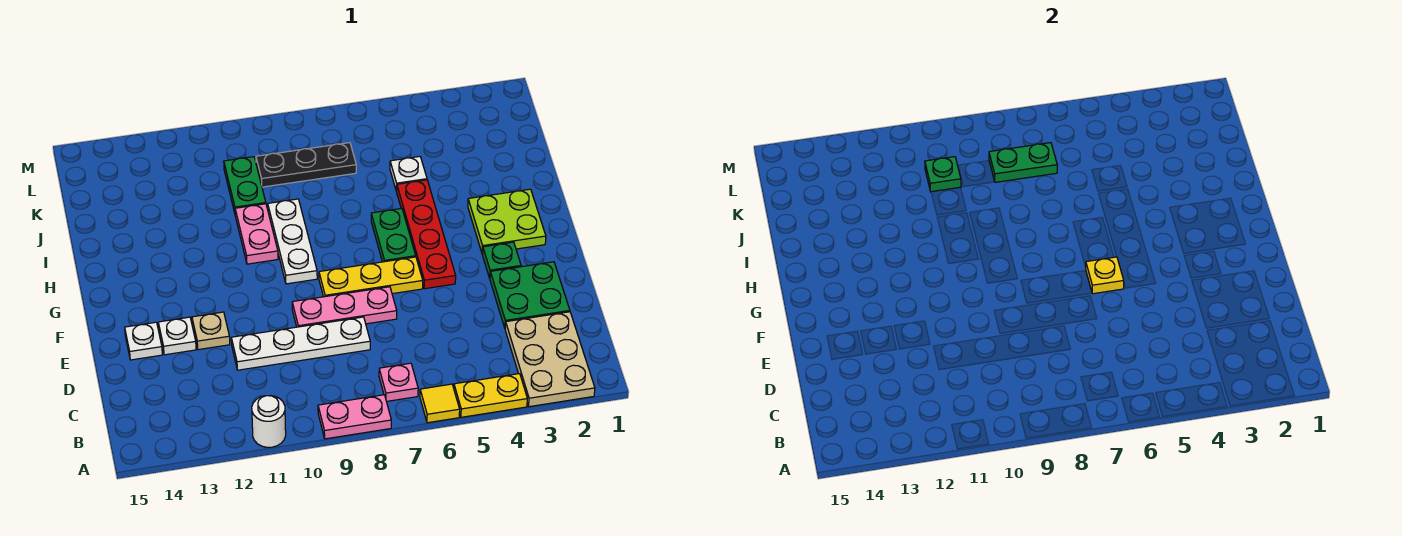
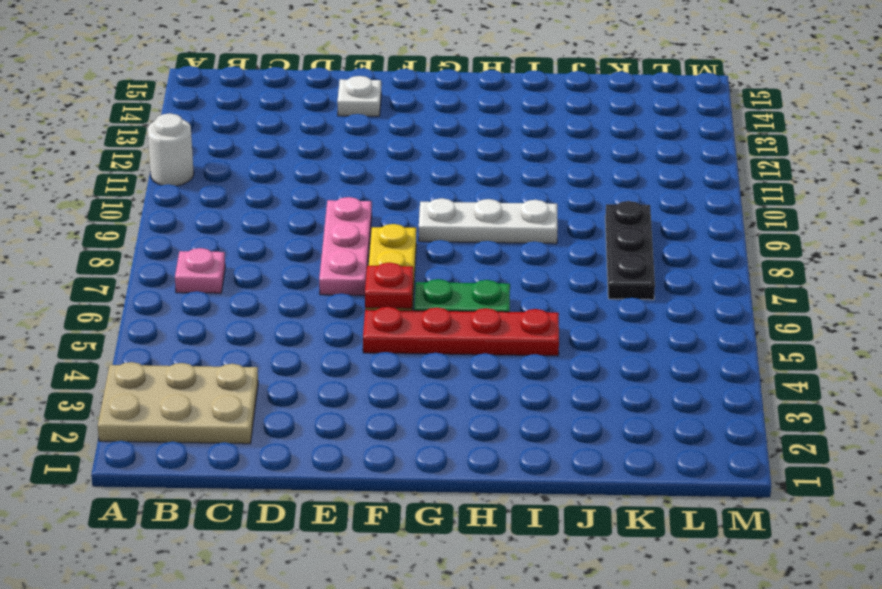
red 1x1 plate [365,263,413,309] -> yellow 1x1 plate [1086,257,1124,294]
none -> yellow 1x2 plate [454,374,527,417]
none -> yellow 1x1 tile [420,384,460,423]
none -> pink 1x2 plate [318,395,391,439]

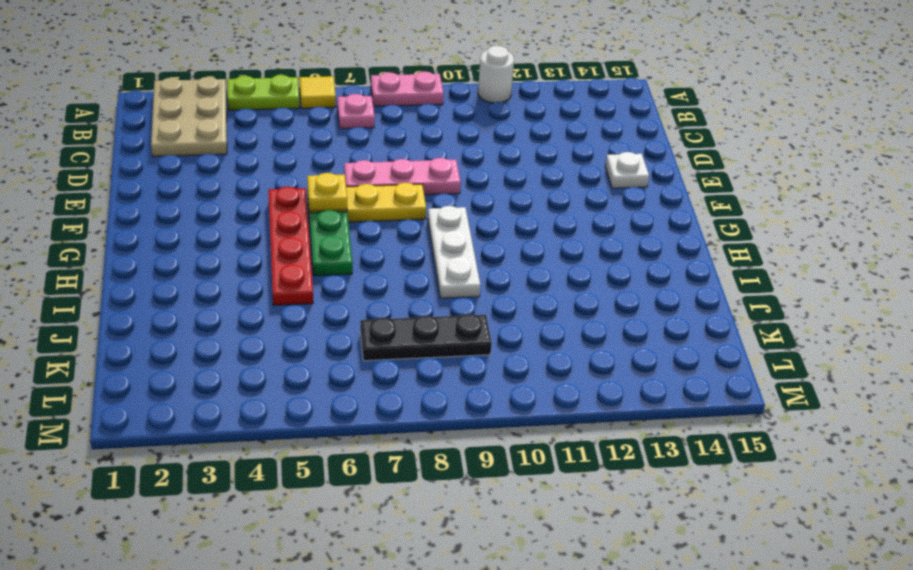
lime 1x2 plate [227,75,299,110] -> yellow 1x2 plate [454,374,527,417]
none -> green 2x2 plate [490,262,570,328]
none -> white 1x4 plate [231,317,370,370]
none -> tan 1x1 plate [192,312,230,350]

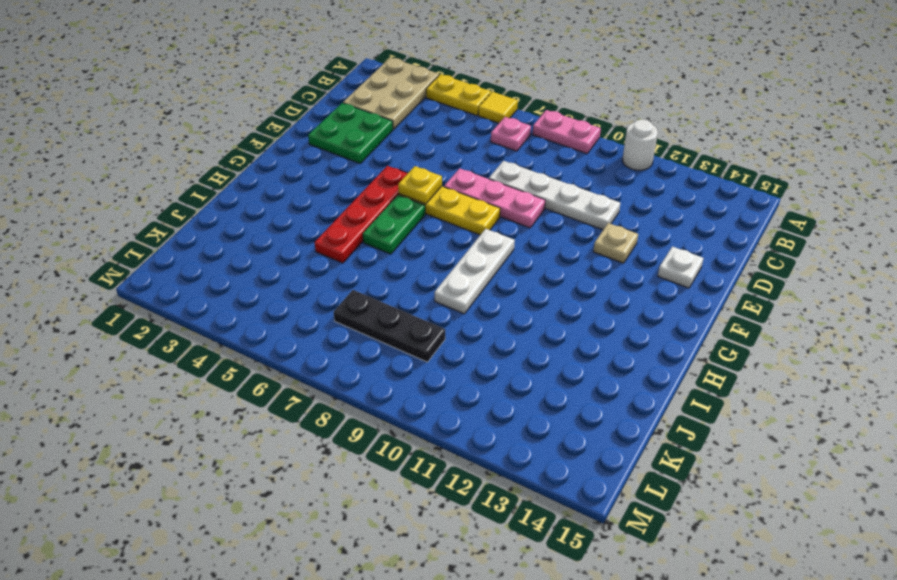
none -> white 1x1 plate [158,317,196,355]
none -> green 1x1 plate [483,242,521,278]
none -> lime 2x2 plate [468,189,546,254]

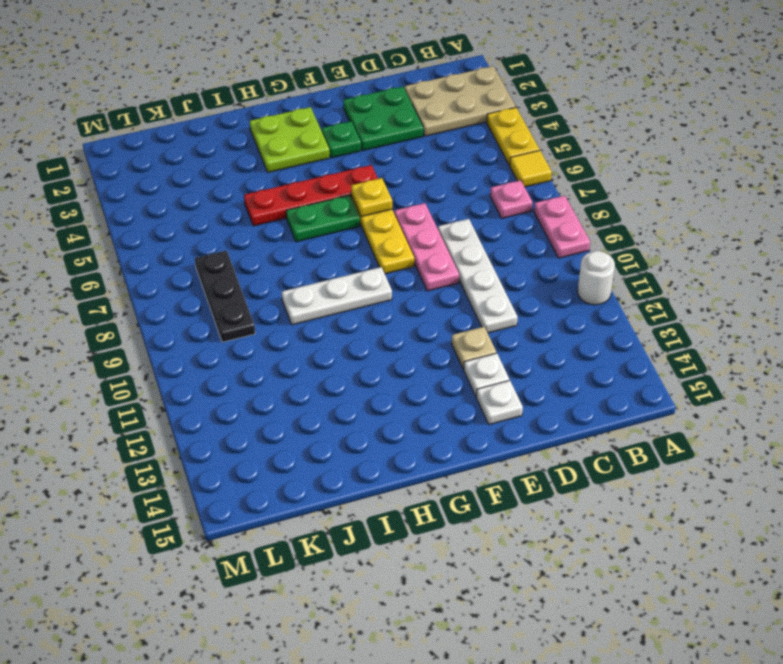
none -> pink 1x2 plate [235,204,278,264]
none -> white 1x1 plate [390,157,427,191]
none -> green 1x2 plate [224,157,266,213]

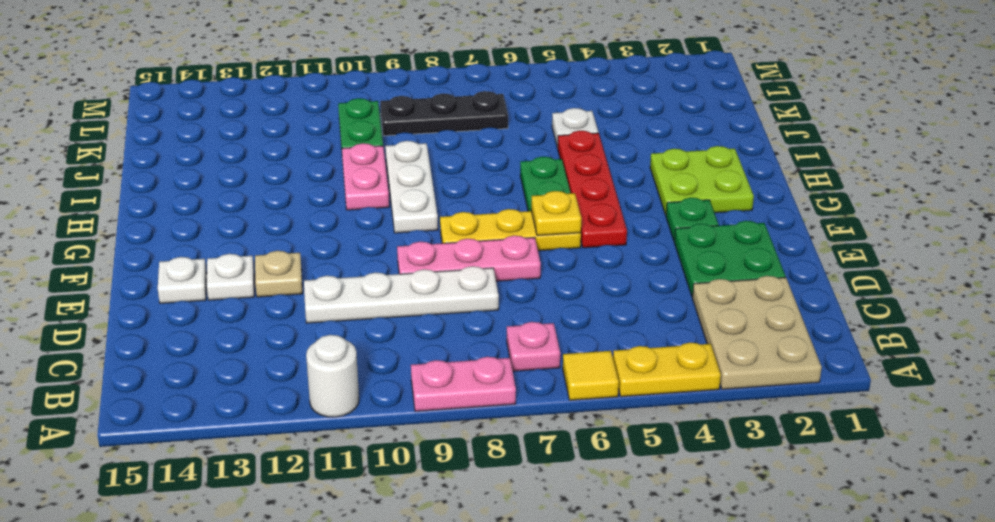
none -> green 1x2 plate [989,143,1057,182]
none -> green 1x1 plate [925,157,961,192]

